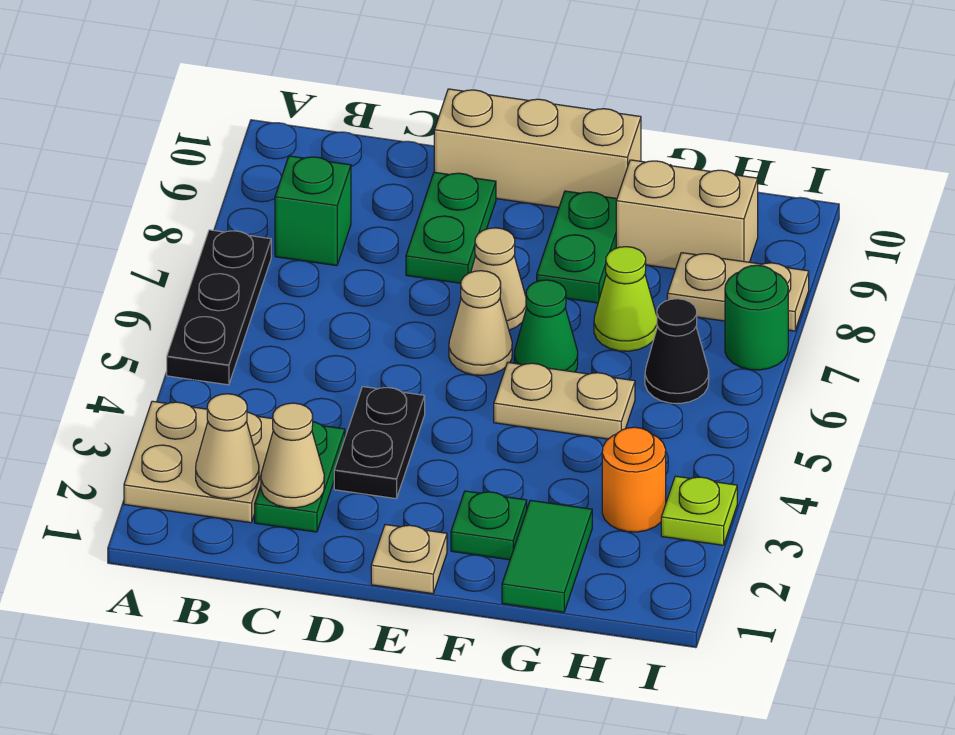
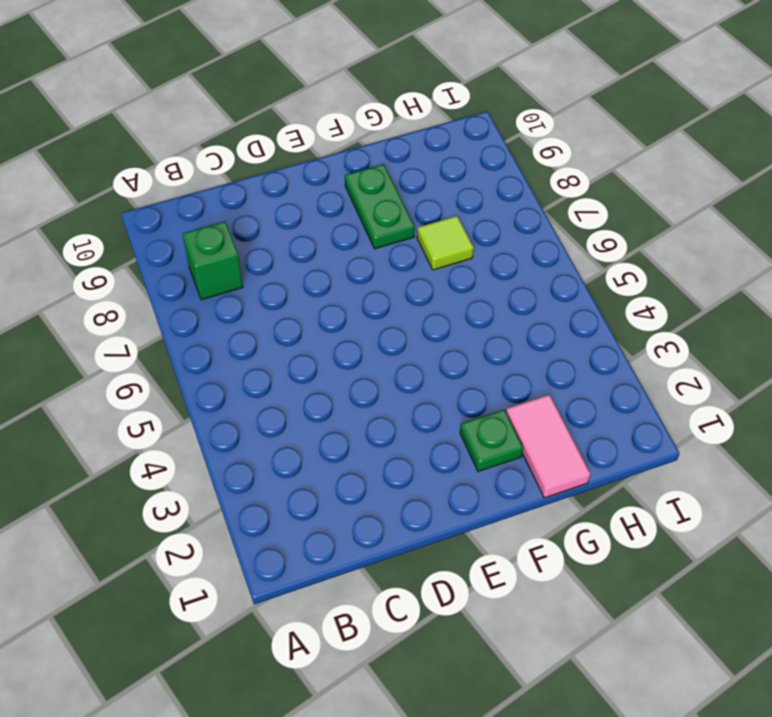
pink 1x2 tile [506,395,590,498] -> green 1x2 tile [502,500,592,612]
lime 1x1 tile [417,216,474,270] -> lime 1x1 cone [594,247,657,351]
none -> tan 2x2 plate [124,401,273,523]
none -> black 1x3 plate [167,230,271,385]
none -> green 1x2 plate [255,422,345,532]

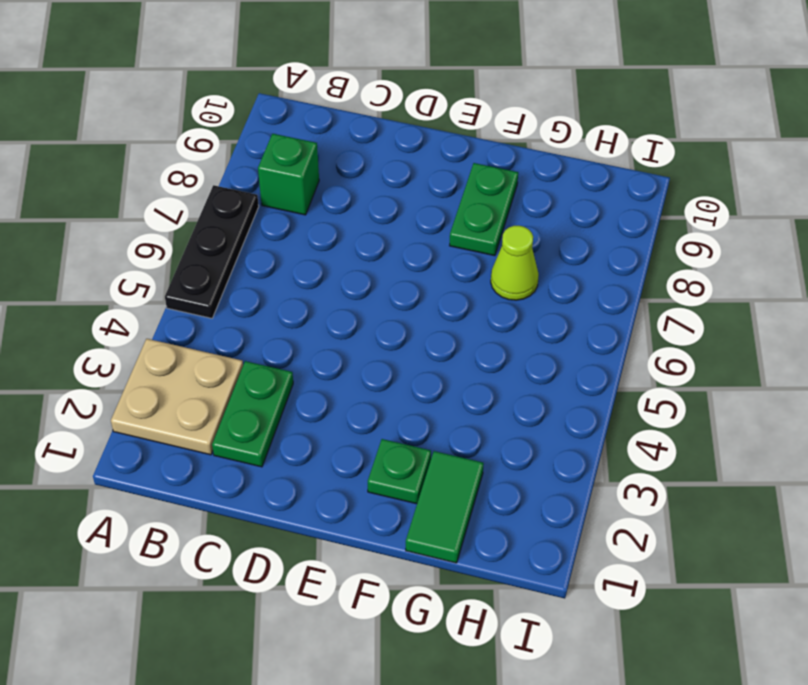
none -> black 1x2 plate [334,387,425,499]
none -> green 1x2 plate [406,172,496,283]
none -> tan 1x3 brick [434,89,641,208]

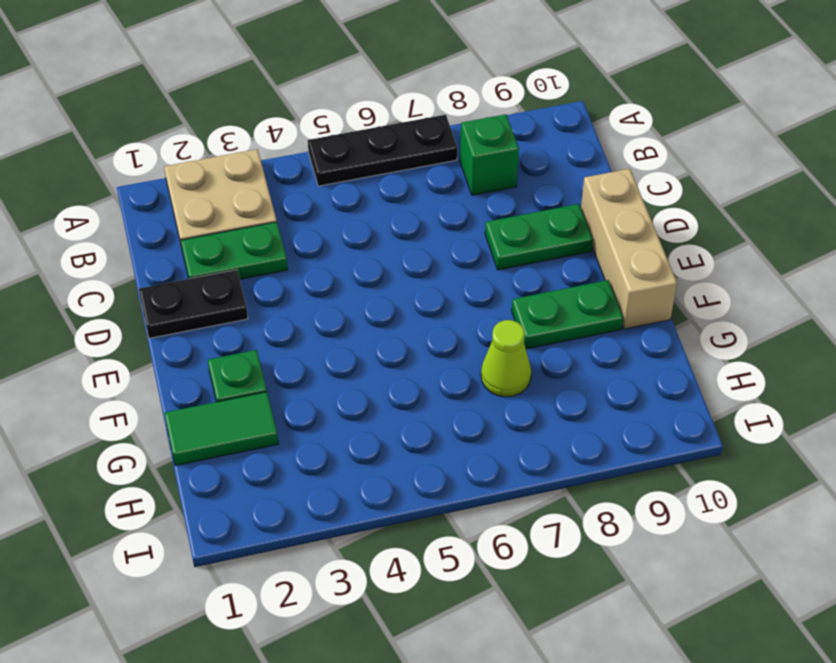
black 1x2 plate [139,270,248,338] -> black 1x2 plate moved to [334,387,425,499]
none -> tan 1x1 plate [371,525,447,594]
none -> tan 1x1 cone [449,271,512,375]
none -> tan 1x1 cone [471,228,527,330]

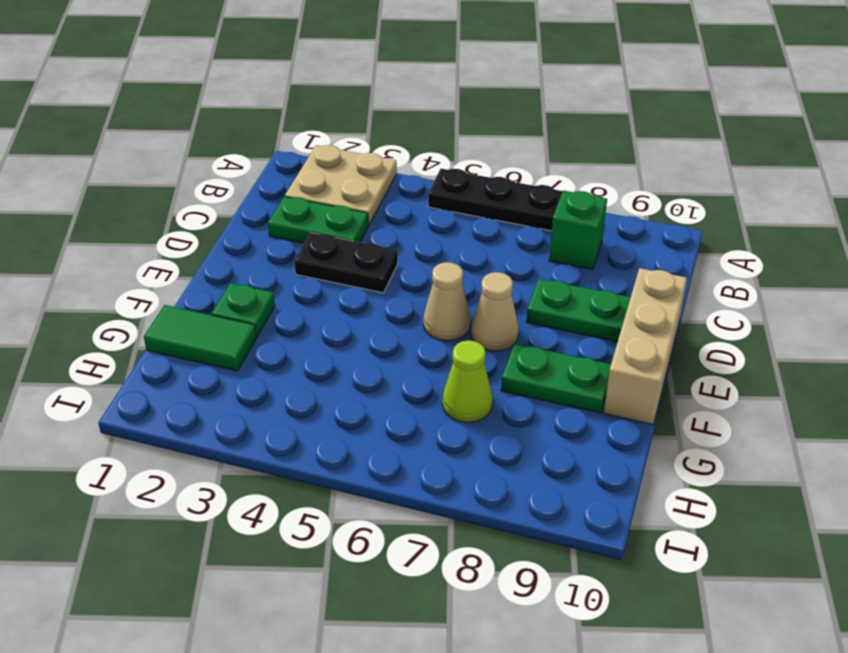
none -> tan 1x1 plate [371,525,447,594]
none -> tan 1x2 plate [494,363,635,439]
none -> green 1x1 cone [514,280,578,372]

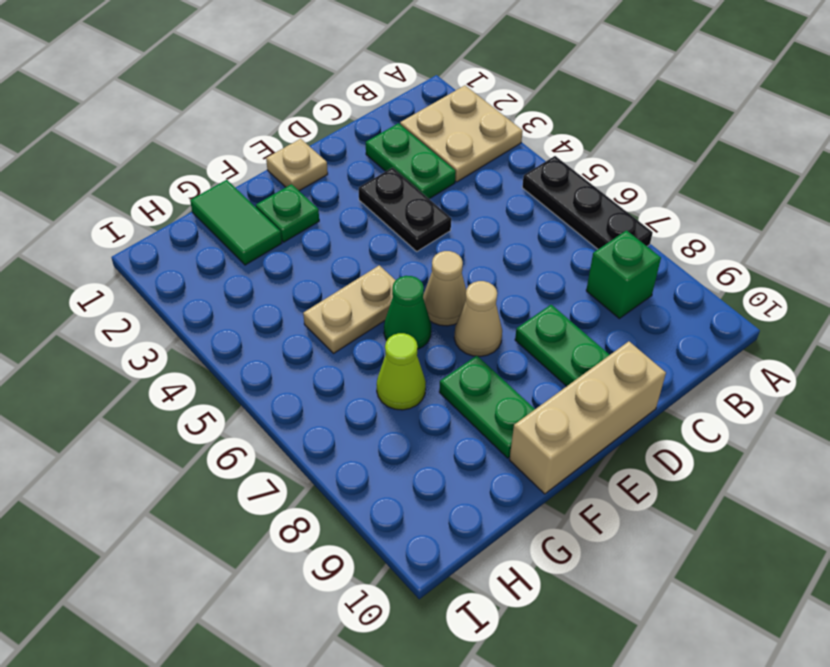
none -> tan 1x2 brick [616,160,758,269]
none -> orange 1x1 round brick [602,427,666,532]
none -> black 1x1 cone [645,299,709,403]

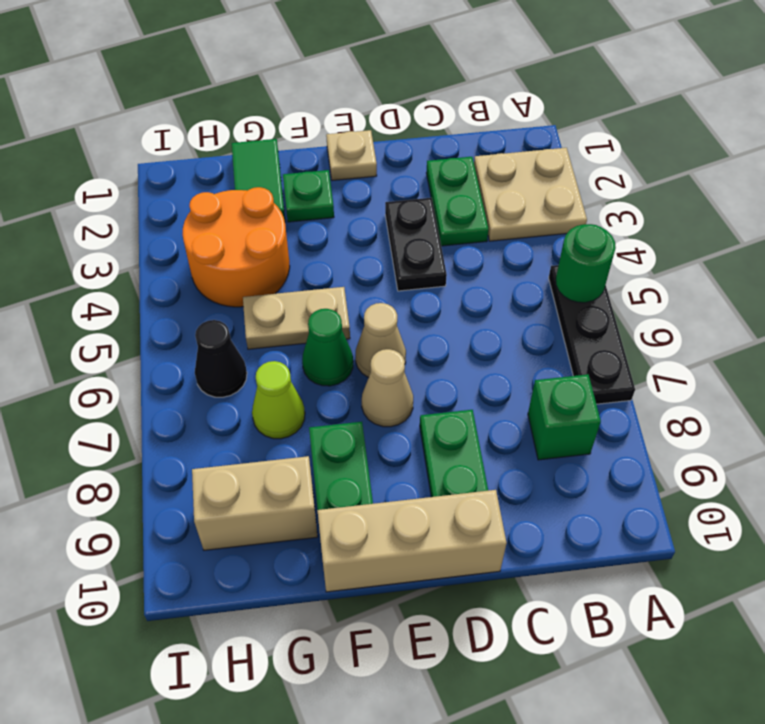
green 1x1 round brick [556,224,616,303] -> green 1x1 round brick moved to [725,265,788,370]
orange 2x2 round brick [183,187,290,307] -> orange 1x1 round brick [602,427,666,532]
none -> tan 1x2 plate [667,253,809,331]
none -> lime 1x1 plate [661,476,737,545]
none -> tan 1x1 cone [196,394,259,498]

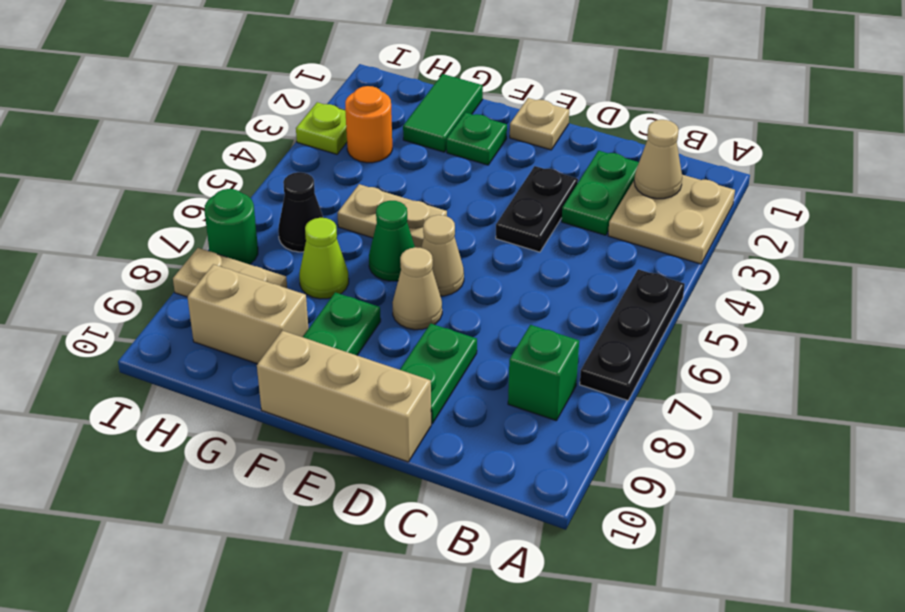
none -> tan 1x1 cone [261,403,324,508]

